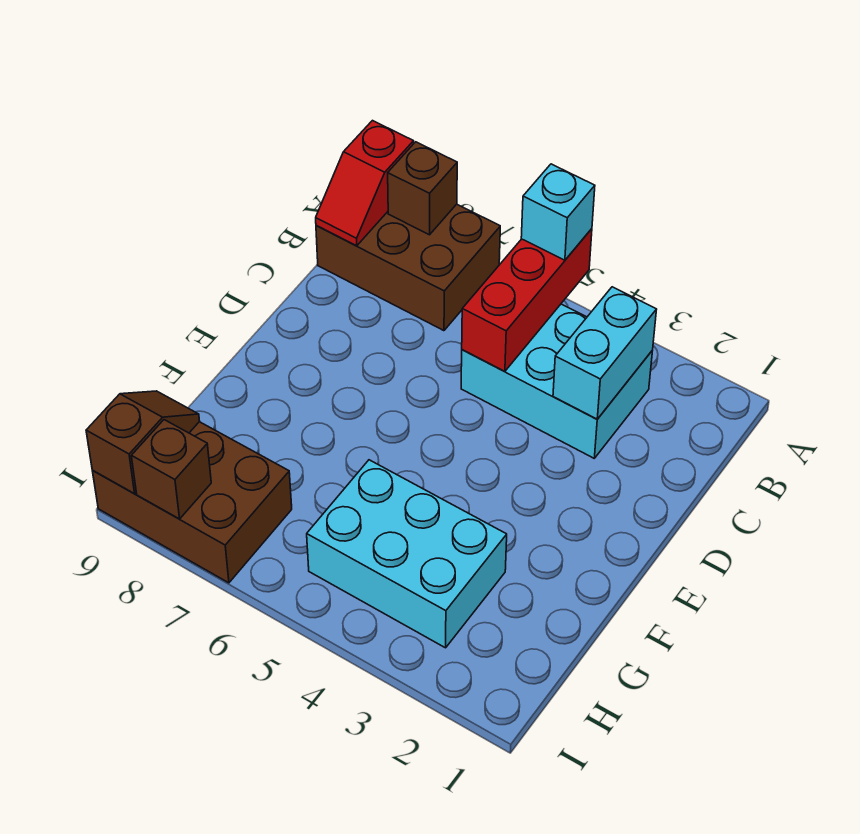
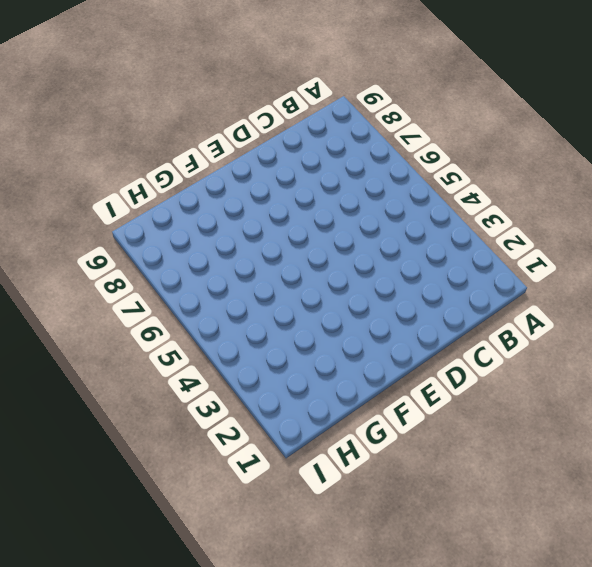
none -> brown 2x3 brick [316,204,500,331]
none -> cyan 2x3 brick [461,304,653,458]

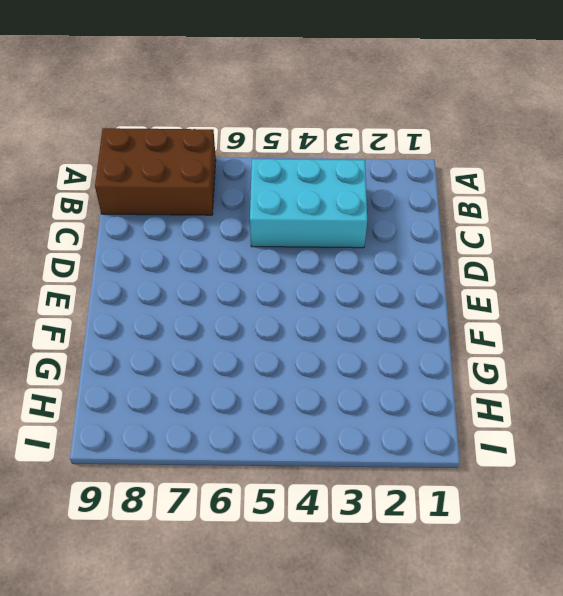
none -> cyan 2x3 brick [307,460,507,648]
none -> brown 2x3 brick [93,422,292,583]

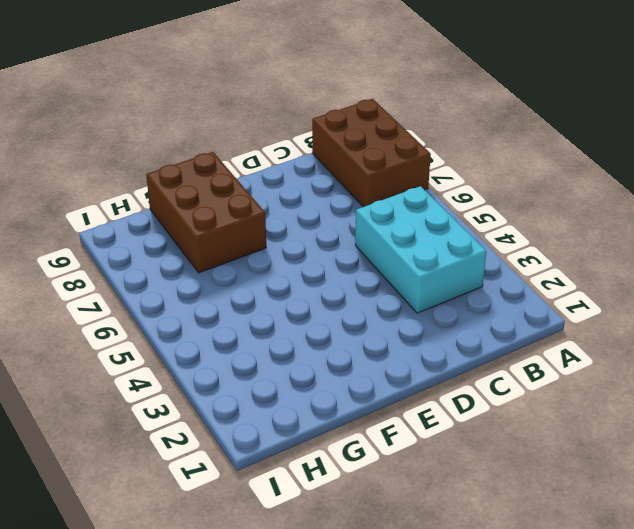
brown 2x3 brick [146,152,266,273] -> brown 2x3 brick moved to [93,422,292,583]
none -> cyan 2x3 brick [307,460,507,648]
none -> red 1x3 brick [462,229,592,372]

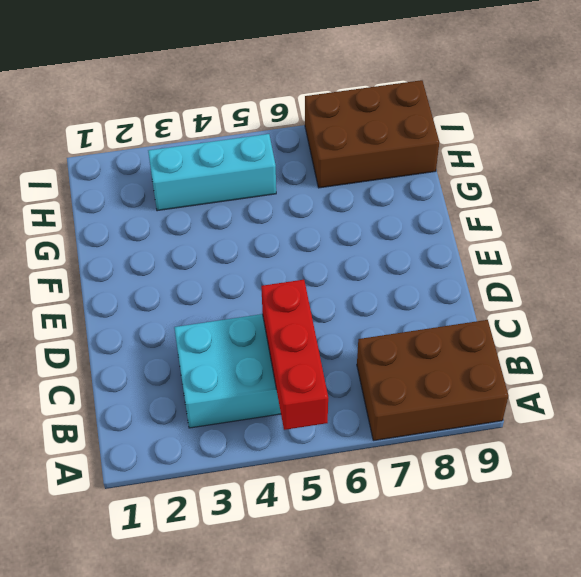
cyan 1x3 brick [148,134,276,211] -> cyan 2x3 brick [307,460,507,648]
none -> brown 1x1 brick [388,142,457,235]
none -> red 1x2 slope [316,121,414,246]

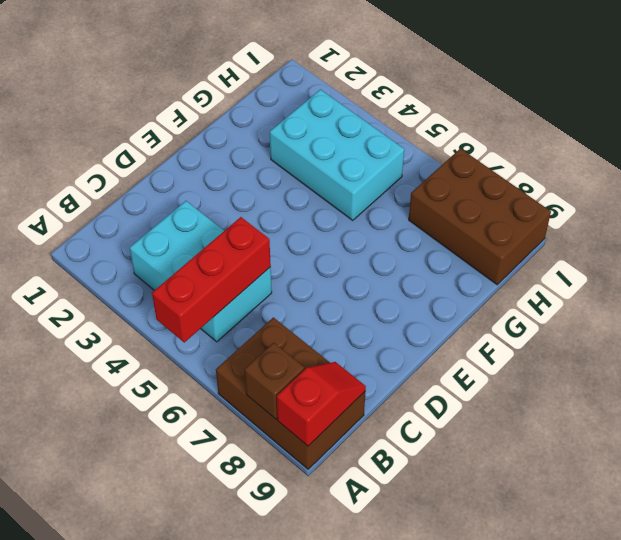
none -> cyan 1x2 brick [553,287,657,419]
none -> brown 1x2 slope [86,391,200,494]

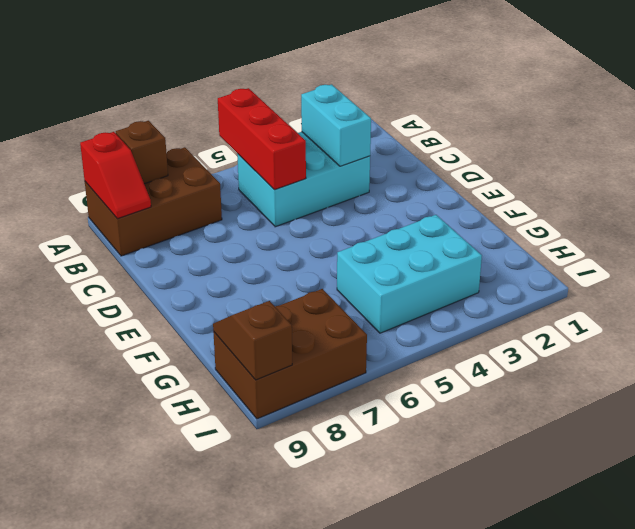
none -> brown 1x1 brick [132,420,211,519]
none -> cyan 1x1 brick [521,164,595,260]

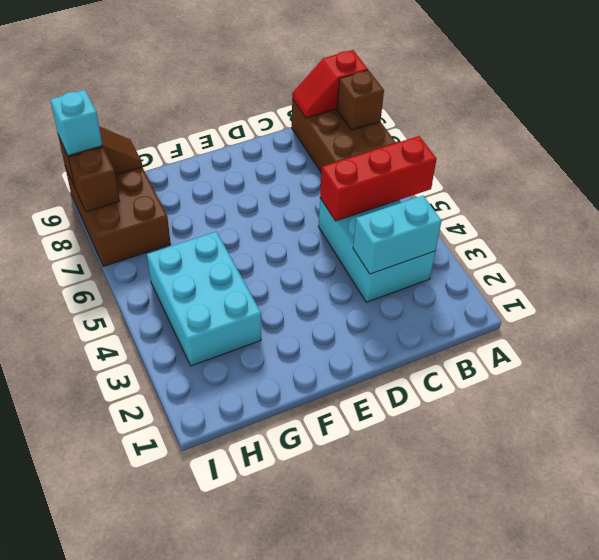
cyan 1x1 brick [50,90,102,156] -> cyan 1x1 brick moved to [521,164,595,260]

